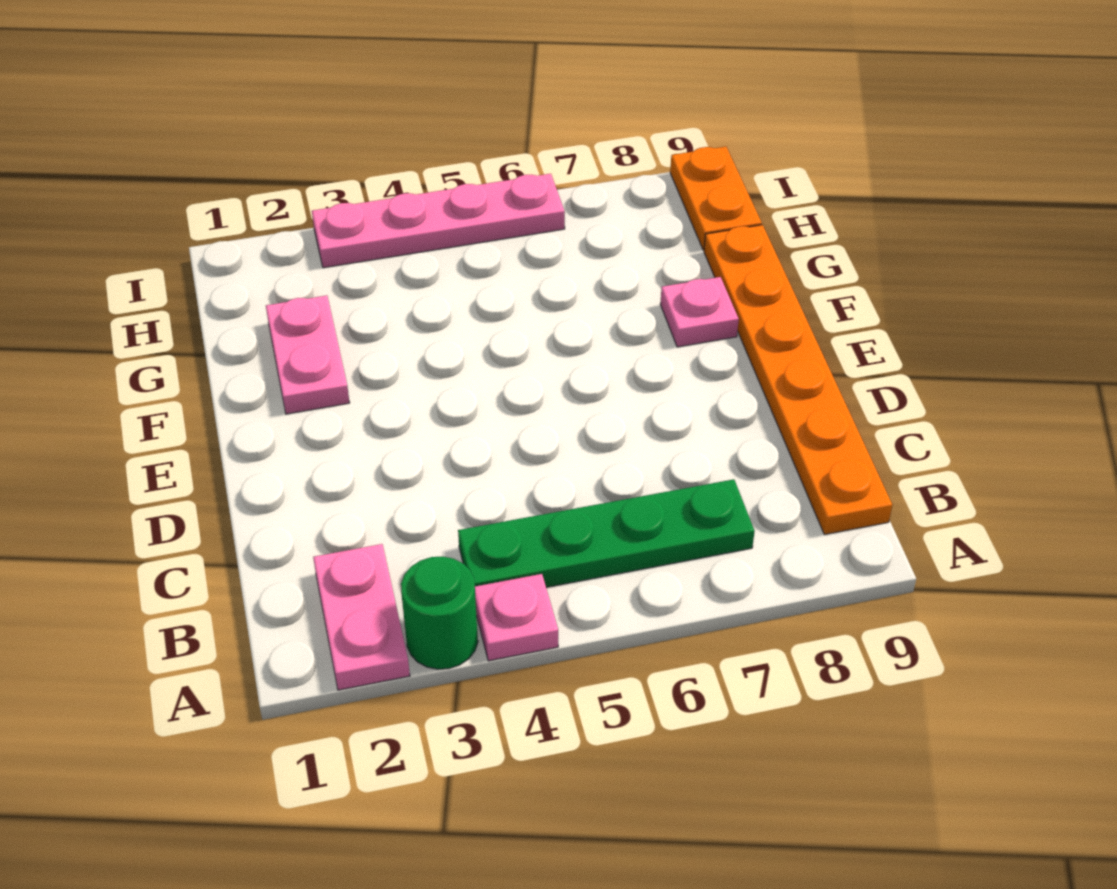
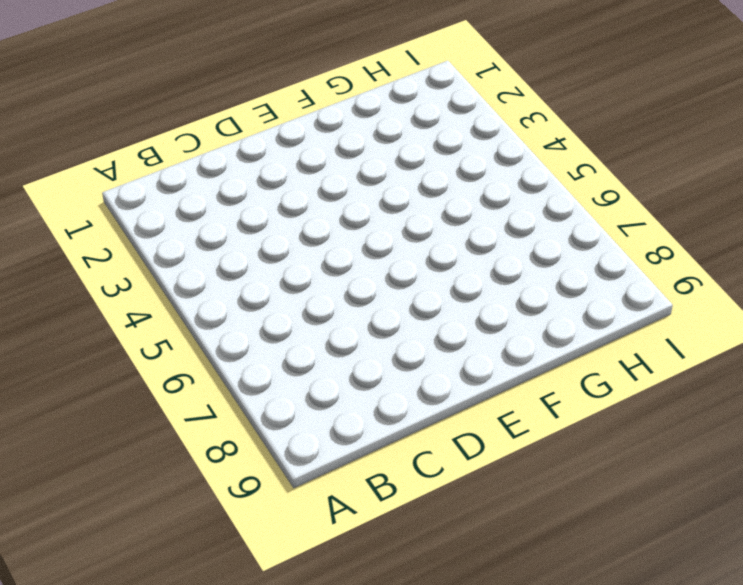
none -> pink 1x2 plate [313,544,410,690]
none -> green 1x1 round brick [401,556,478,669]

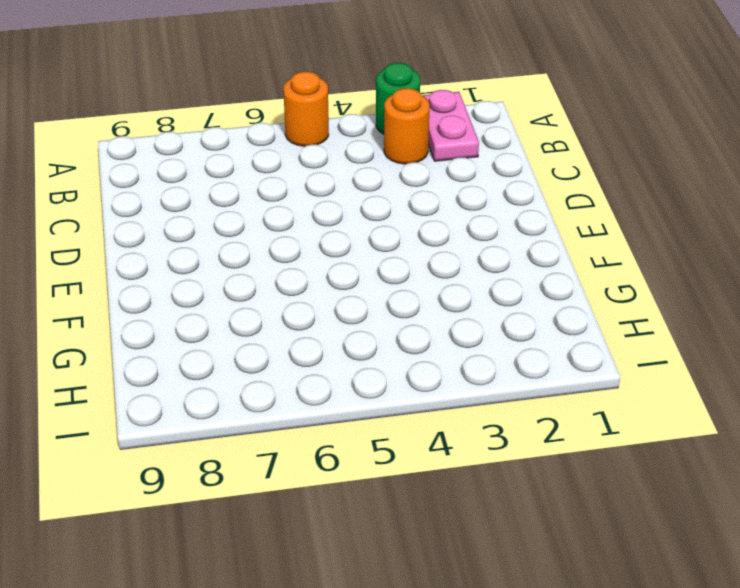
orange 1x1 round brick [283,72,329,146] -> none
orange 1x1 round brick [384,88,430,164] -> none
none -> pink 1x1 plate [475,574,558,661]
none -> green 1x4 plate [458,479,755,587]

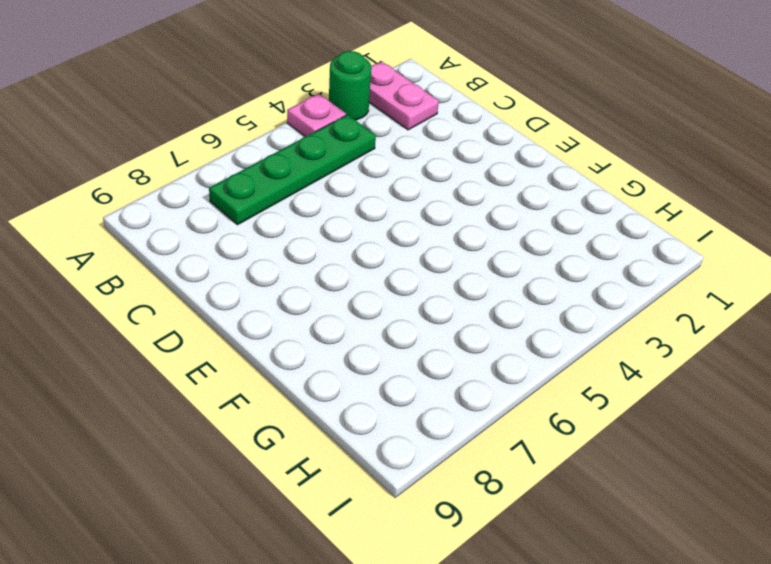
none -> orange 1x6 plate [704,225,892,535]
none -> pink 1x2 plate [266,295,350,414]

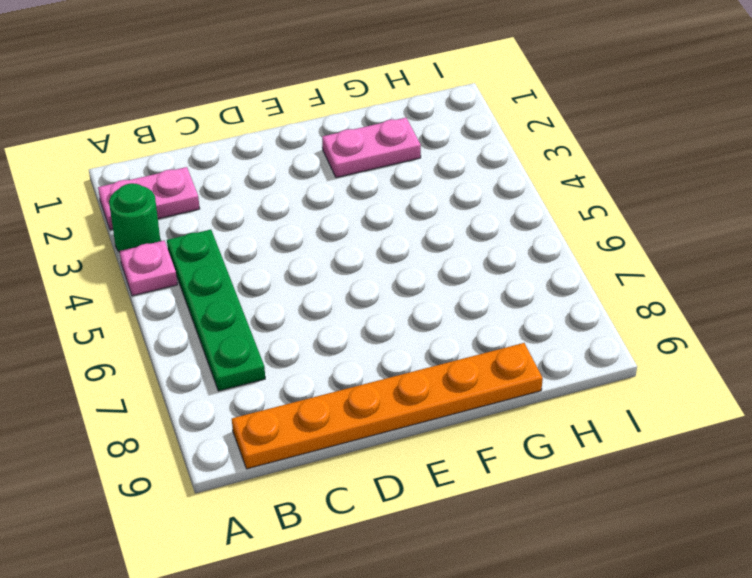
none -> pink 1x1 plate [660,277,739,347]
none -> orange 1x2 plate [670,147,762,250]

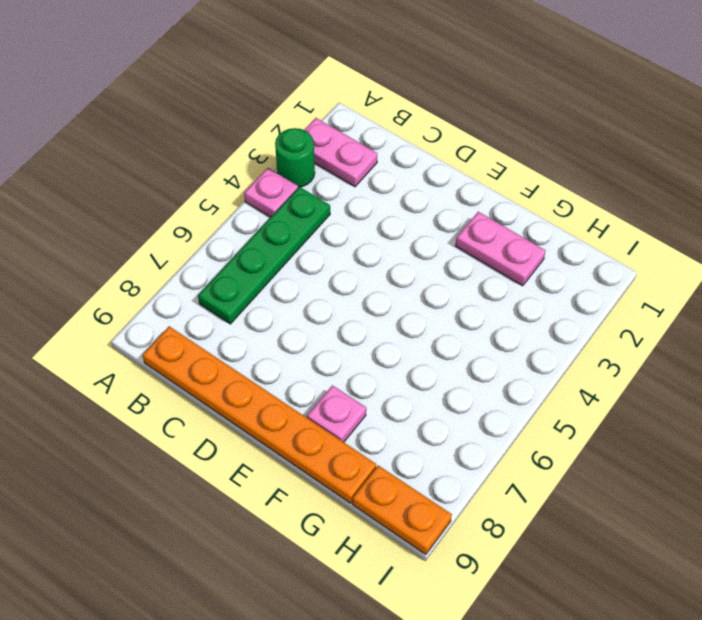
none -> pink 1x4 plate [312,174,565,268]

